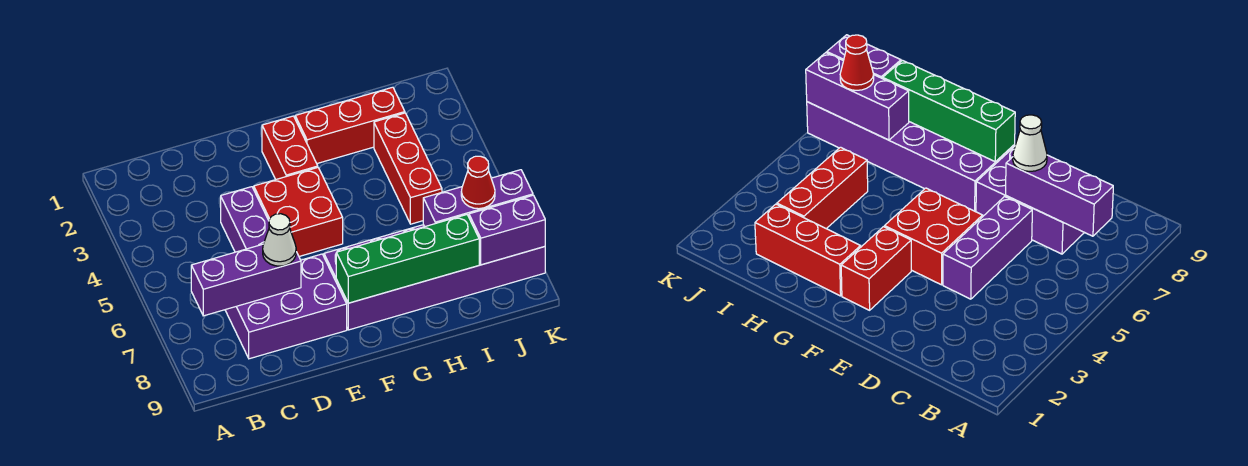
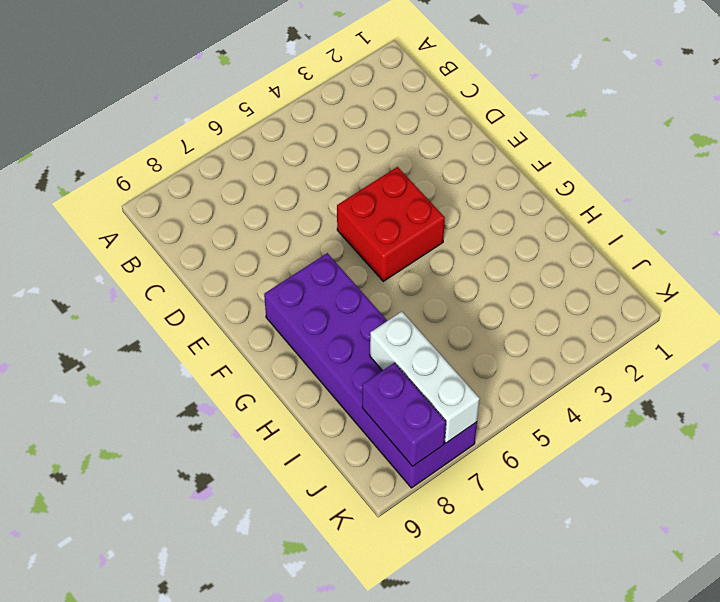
white 1x3 brick [370,311,480,443] -> purple 1x3 brick [423,170,533,227]
none -> purple 2x3 brick [225,254,347,359]
none -> purple 1x3 brick [221,187,269,252]
none -> red 1x2 brick [262,116,318,179]

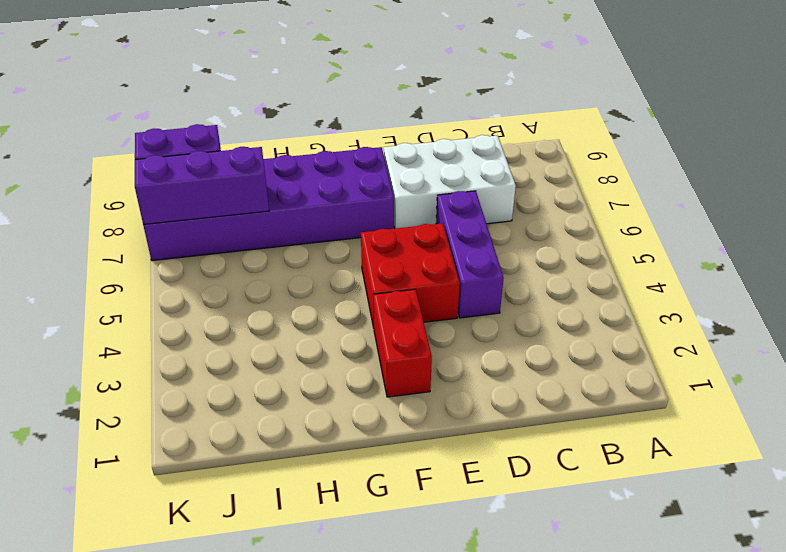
white 2x3 brick [384,135,516,229] -> purple 2x3 brick [225,254,347,359]
none -> red 1x3 brick [295,87,405,163]
none -> red 1x3 brick [374,113,442,224]
none -> purple 1x3 brick [191,244,301,316]

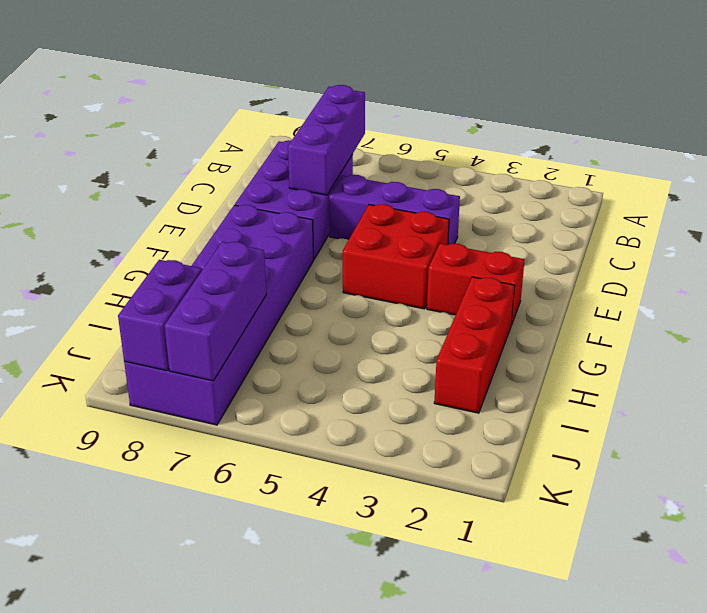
none -> red 1x3 brick [374,113,442,224]
none -> green 1x4 brick [336,215,479,303]
none -> white 1x1 cone [263,214,296,266]

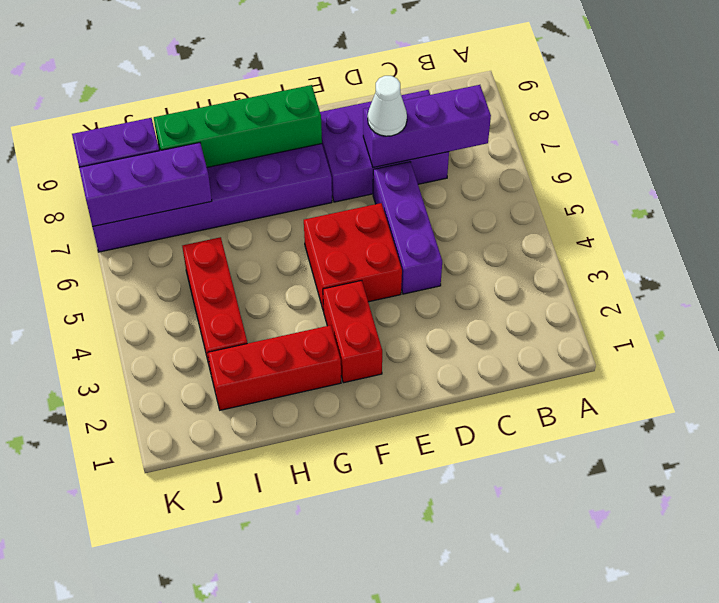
none -> red 1x1 cone [461,156,495,209]

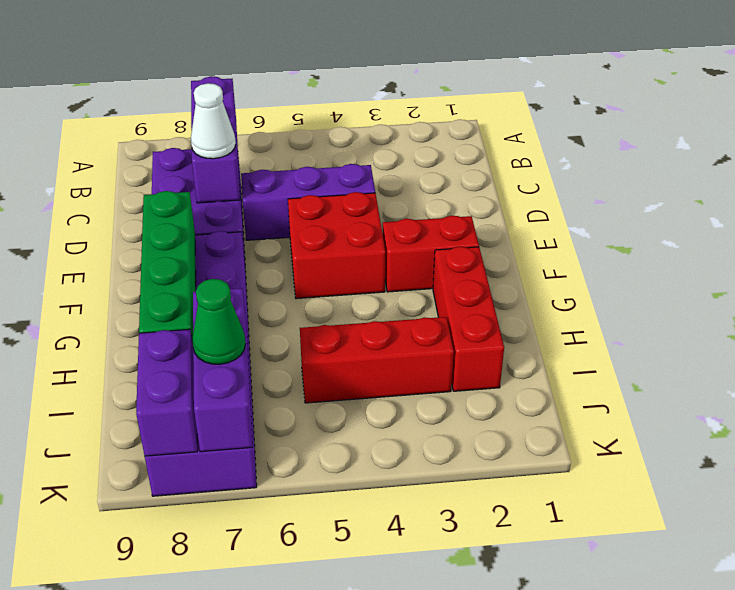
green 1x1 cone [192,279,245,364] -> red 1x1 cone [461,156,495,209]

